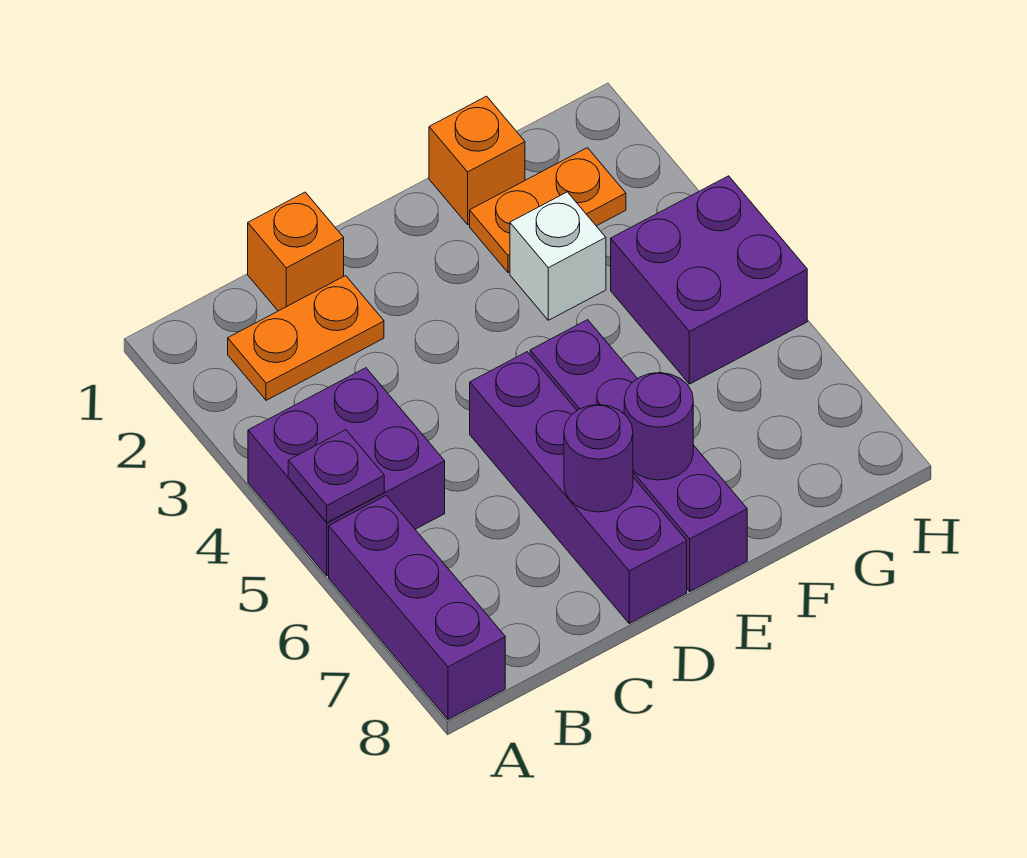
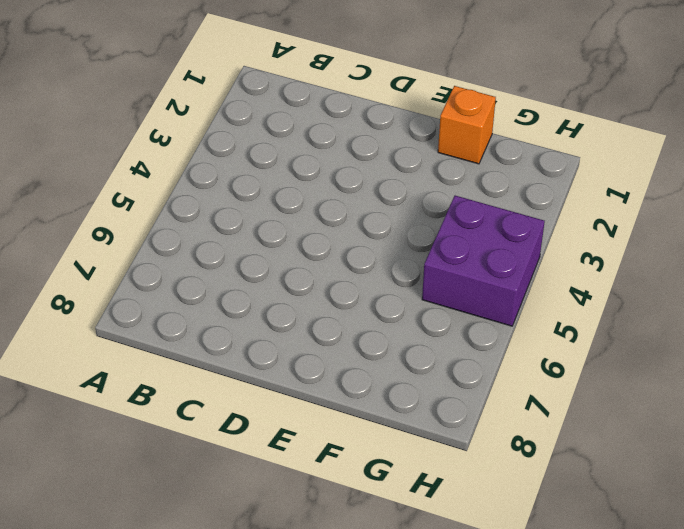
none -> purple 2x2 brick [248,368,445,576]
none -> purple 1x3 brick [329,496,505,719]
none -> orange 1x2 plate [228,276,384,400]

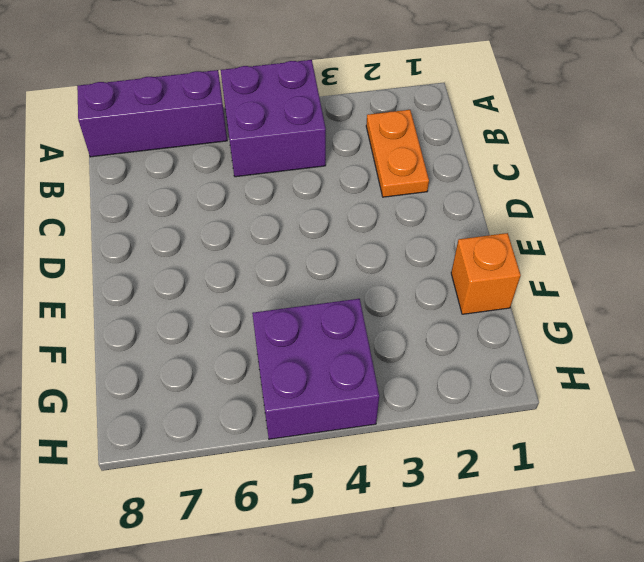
none -> orange 1x1 brick [248,192,344,311]
none -> purple 1x4 brick [470,352,687,624]
none -> purple 1x4 brick [530,320,747,591]

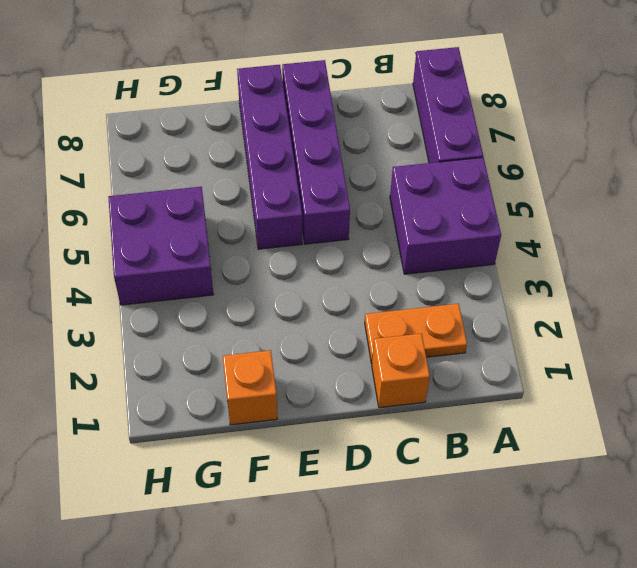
none -> orange 1x2 plate [470,148,626,272]
none -> white 1x1 brick [510,192,606,320]
none -> purple 1x1 plate [288,430,384,523]

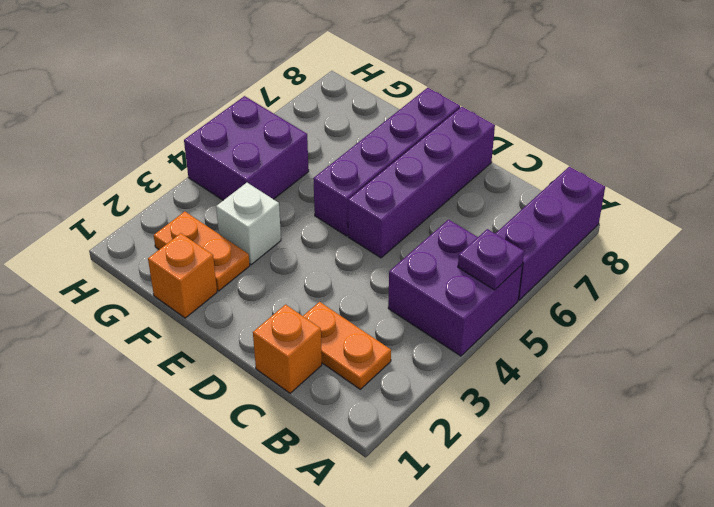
none -> purple 1x1 round brick [564,405,633,512]
none -> purple 1x1 round brick [624,373,693,480]

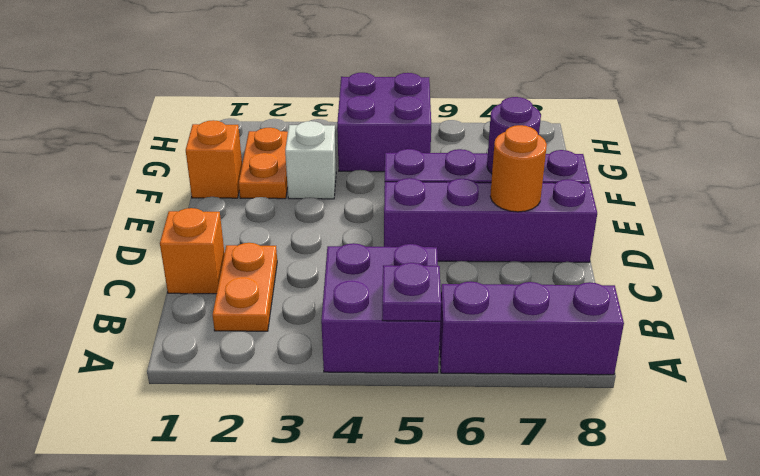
orange 1x1 round brick [490,125,547,212] -> purple 1x1 round brick [564,405,633,512]

